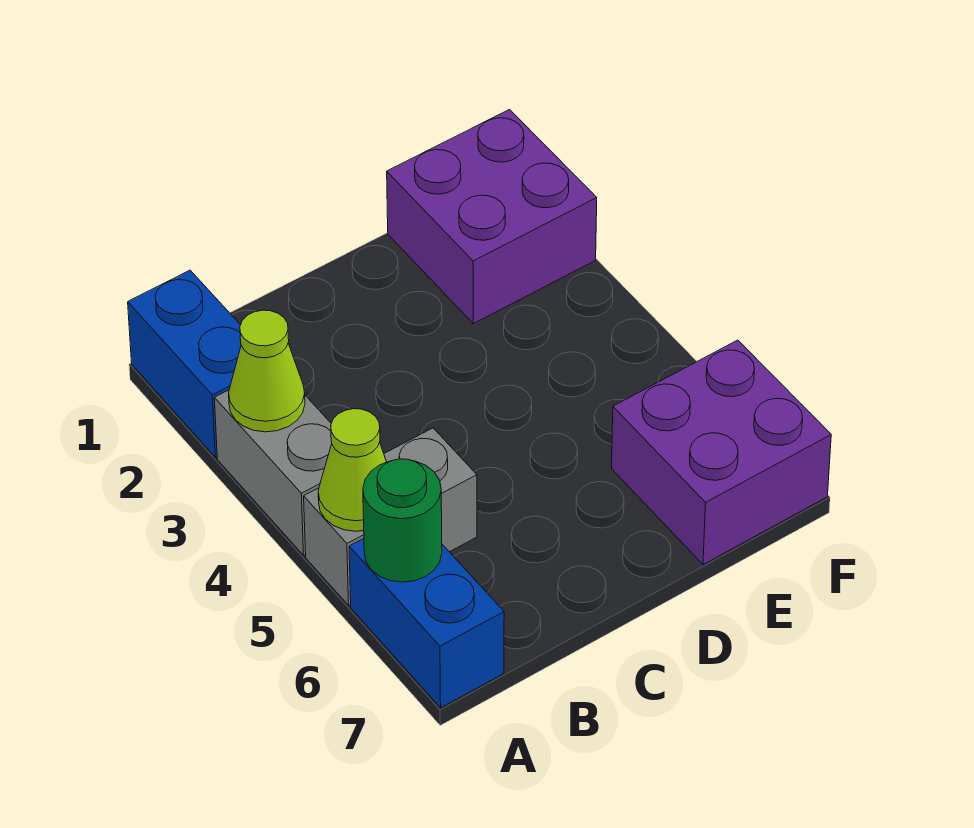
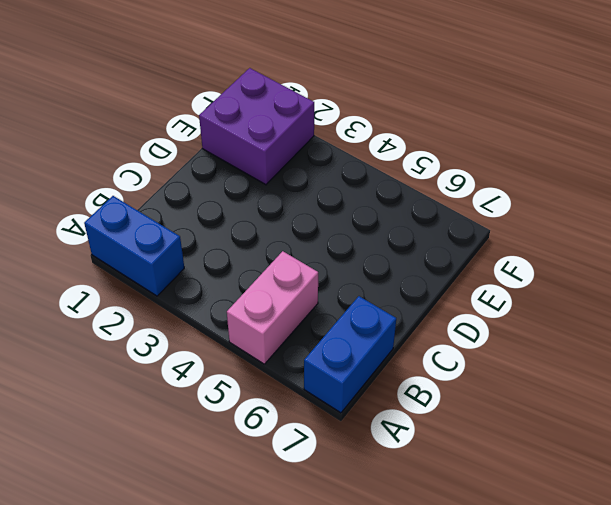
pink 1x2 brick [227,251,318,364] -> grey 1x2 brick [304,428,477,605]
blue 1x2 brick [304,296,396,413] -> blue 1x2 brick turned to [349,538,504,708]
none -> grey 1x2 brick [214,390,332,555]
none -> purple 2x2 brick [612,340,831,565]

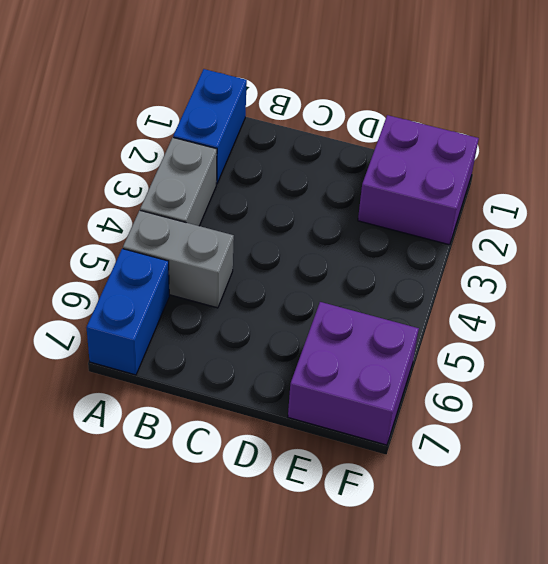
none -> lime 1x1 cone [229,310,305,432]
none -> lime 1x1 cone [318,409,386,531]

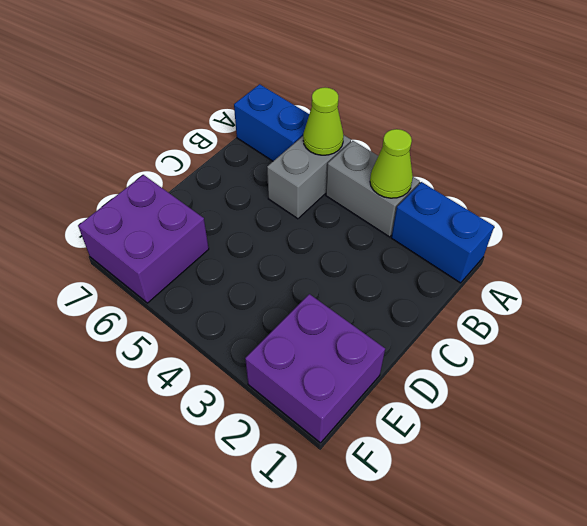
none -> green 1x1 round brick [363,459,442,582]

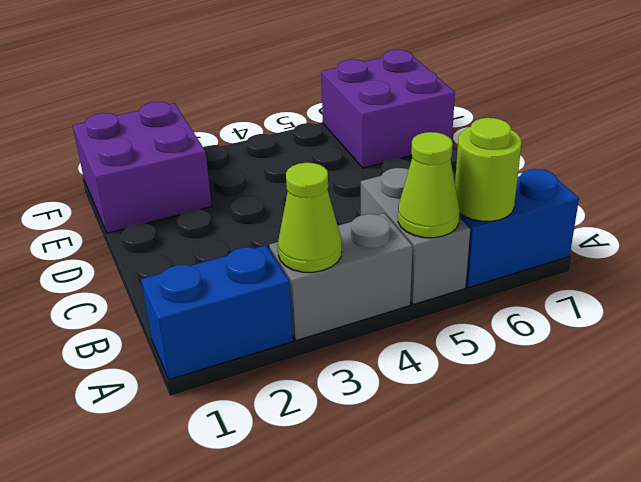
lime 1x1 round brick [455,118,522,221] -> green 1x1 round brick [363,459,442,582]

